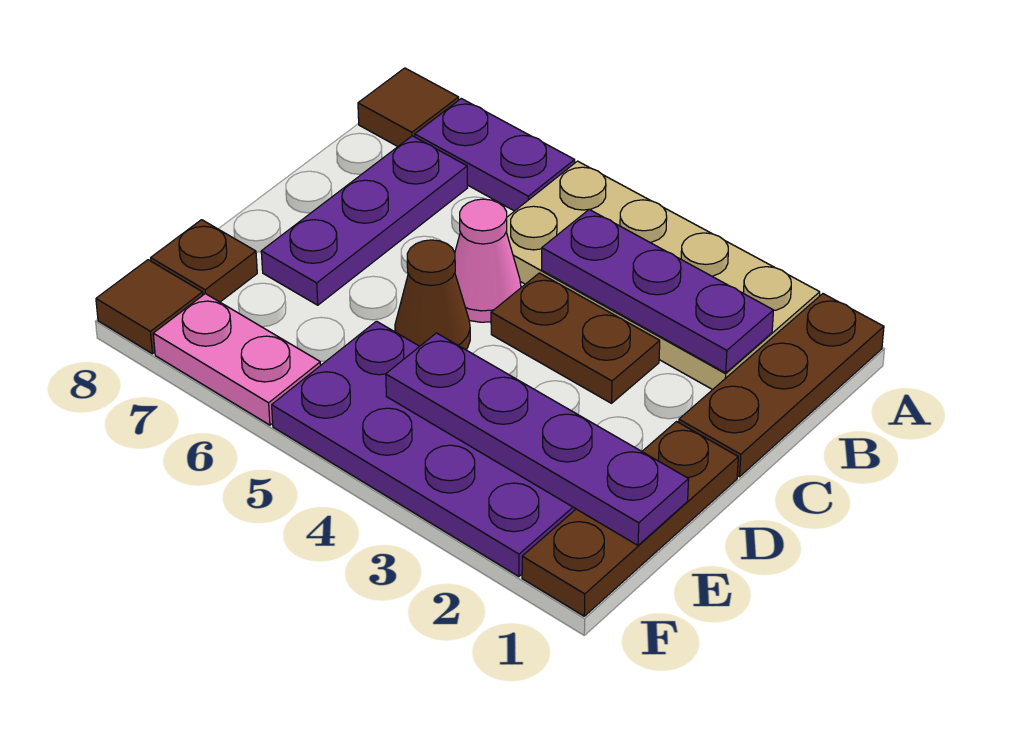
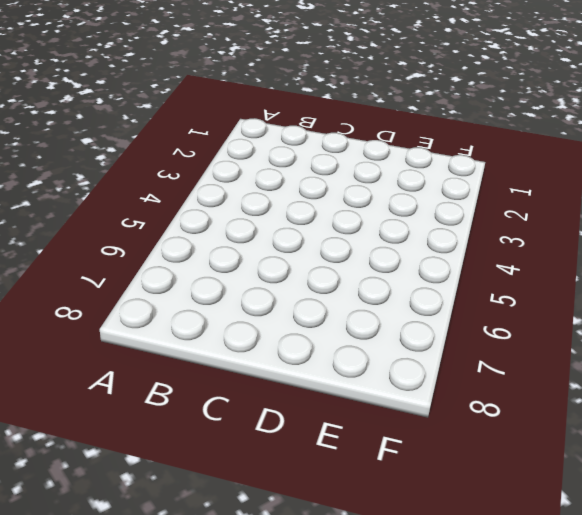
none -> brown 1x3 plate [679,294,884,477]
none -> tan 2x4 plate [506,161,820,390]
none -> purple 1x2 plate [415,99,575,211]

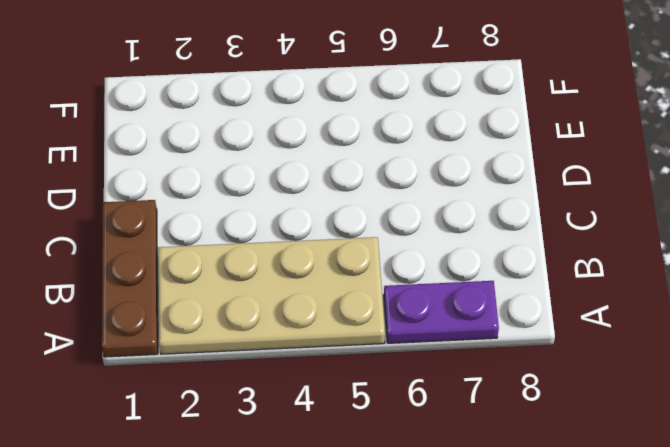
none -> brown 1x1 tile [358,68,459,146]
none -> purple 1x3 plate [261,136,467,305]
none -> brown 1x2 plate [491,273,660,403]

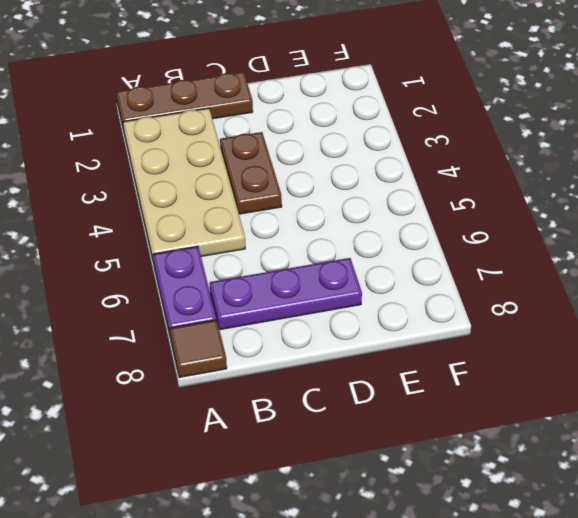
none -> pink 1x1 cone [455,199,521,322]
none -> brown 1x3 plate [522,422,738,616]
none -> brown 1x1 cone [395,240,470,350]

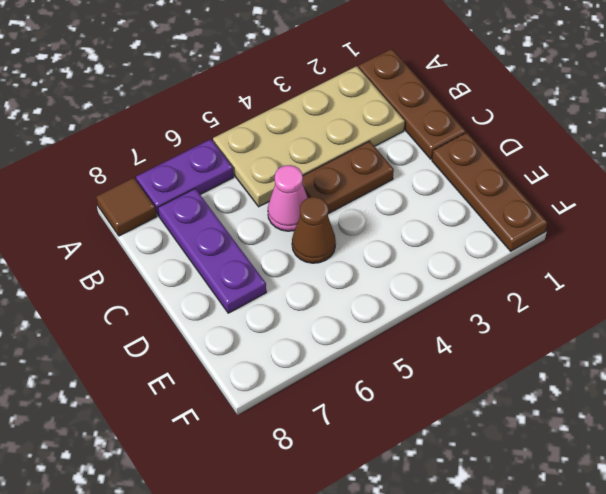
none -> purple 2x4 plate [272,321,576,576]
none -> brown 1x1 plate [151,220,257,302]
none -> pink 1x2 plate [153,294,321,425]

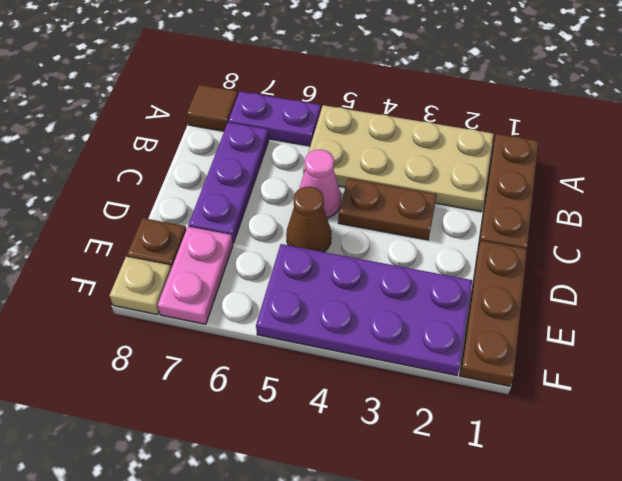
pink 1x2 plate [158,227,233,324] -> pink 1x2 plate turned to [153,294,321,425]
tan 1x1 plate [109,257,171,315] -> brown 1x1 tile [96,260,203,354]
none -> purple 1x3 plate [542,209,774,373]
none -> purple 1x4 plate [386,333,689,545]

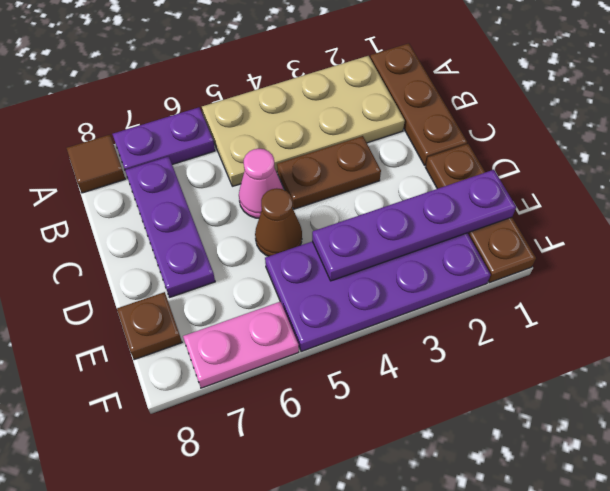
none -> brown 1x1 tile [96,260,203,354]
none -> purple 1x3 plate [542,209,774,373]

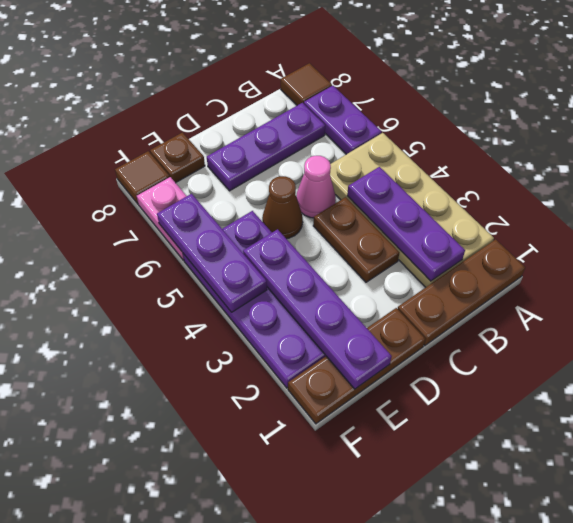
purple 1x3 plate [157,194,267,312] -> none

